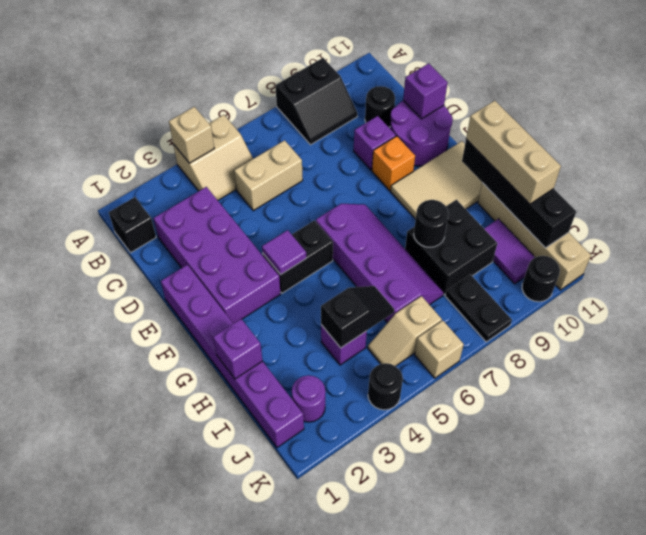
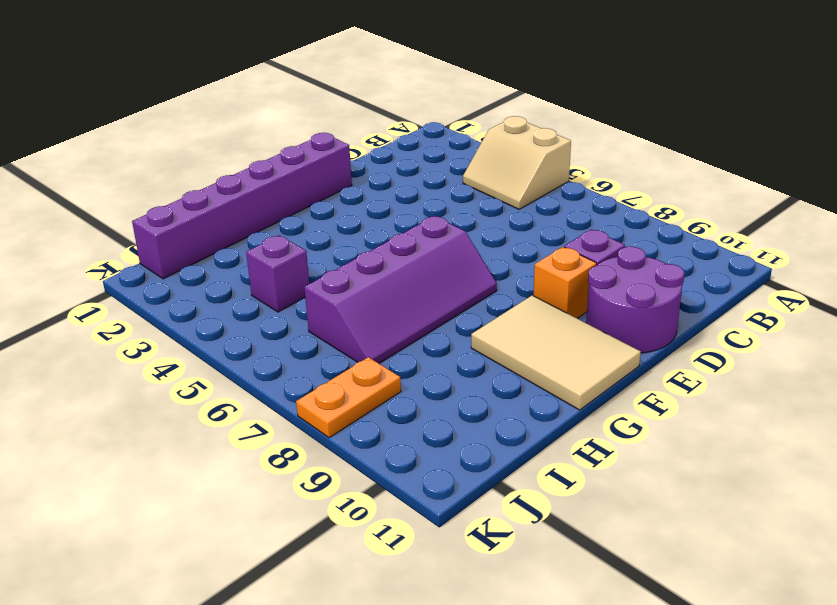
orange 1x2 plate [296,357,401,438] -> black 1x2 plate [445,274,512,342]
none -> black 2x2 slope [275,58,357,145]
none -> black 1x1 brick [109,197,156,253]
none -> purple 2x4 brick [154,187,281,323]
none -> tan 1x2 brick [234,140,303,211]

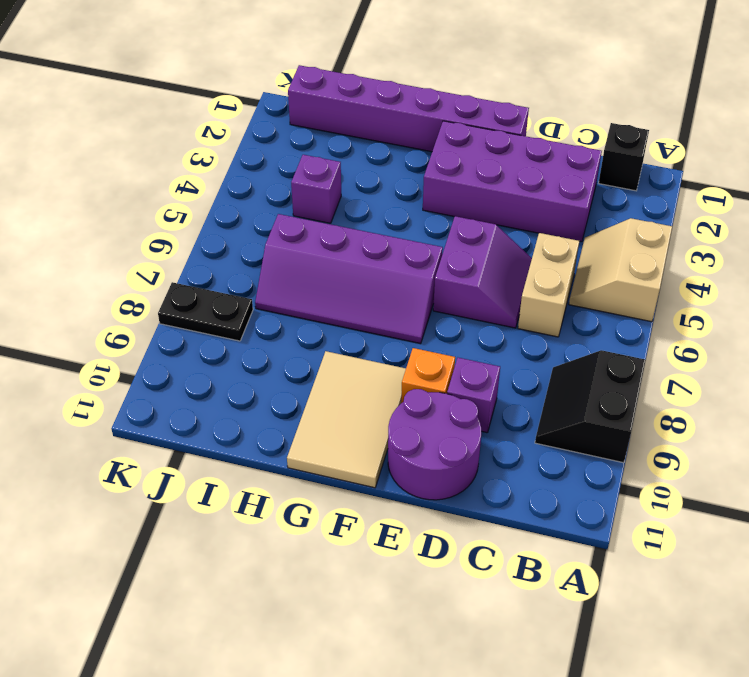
purple 2x2 slope [433,216,532,328] -> none
none -> black 1x1 round brick [365,86,395,127]
none -> black 1x2 brick [262,220,333,293]
none -> black 2x2 brick [405,200,497,295]
none -> tan 1x4 brick [478,183,591,290]

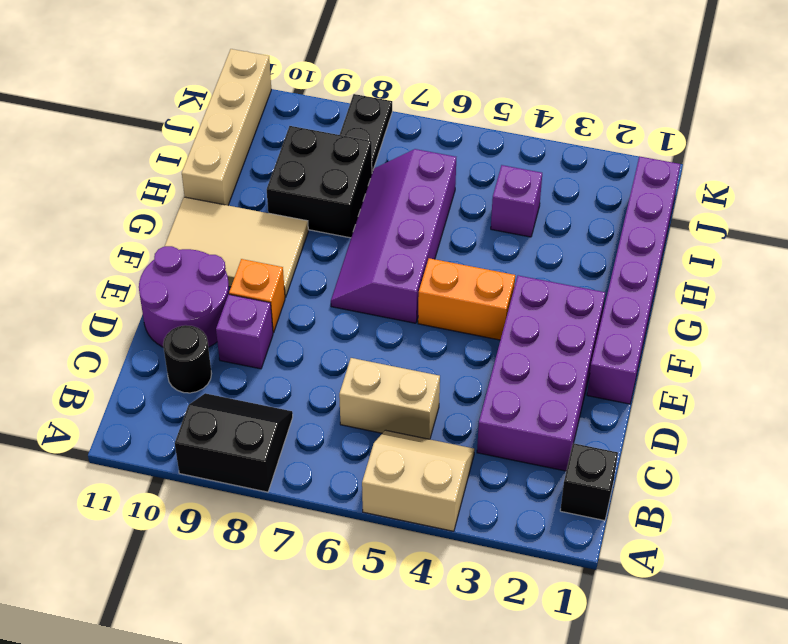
orange 1x2 brick [418,258,515,340] -> black 1x2 brick [262,220,333,293]
none -> purple 1x2 tile [484,219,535,284]
none -> purple 1x1 round brick [292,375,325,422]
none -> tan 1x2 slope [368,296,442,366]
none -> black 1x1 round brick [368,363,403,410]

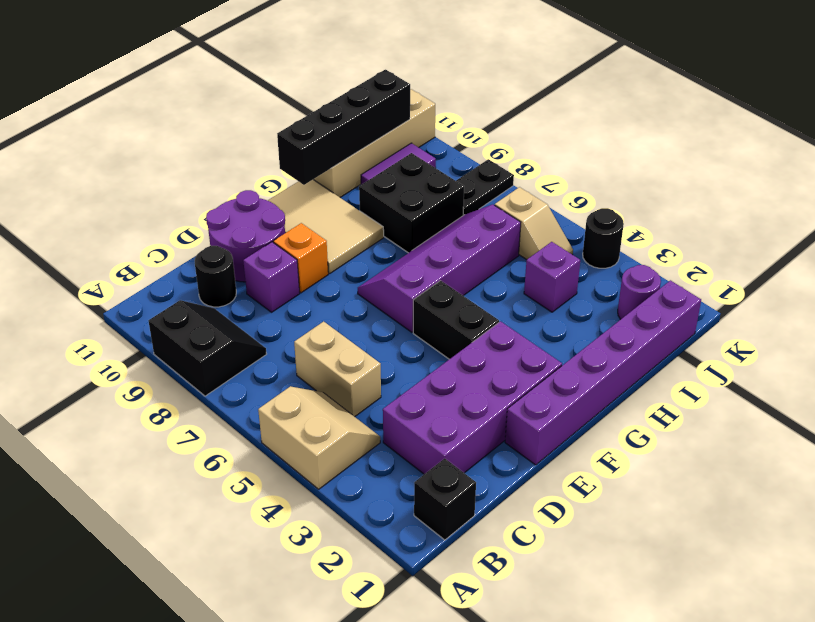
none -> tan 1x1 brick [415,321,464,378]
none -> black 1x1 round brick [522,256,560,302]
none -> tan 1x1 brick [169,107,214,163]
none -> purple 1x1 brick [403,63,448,119]

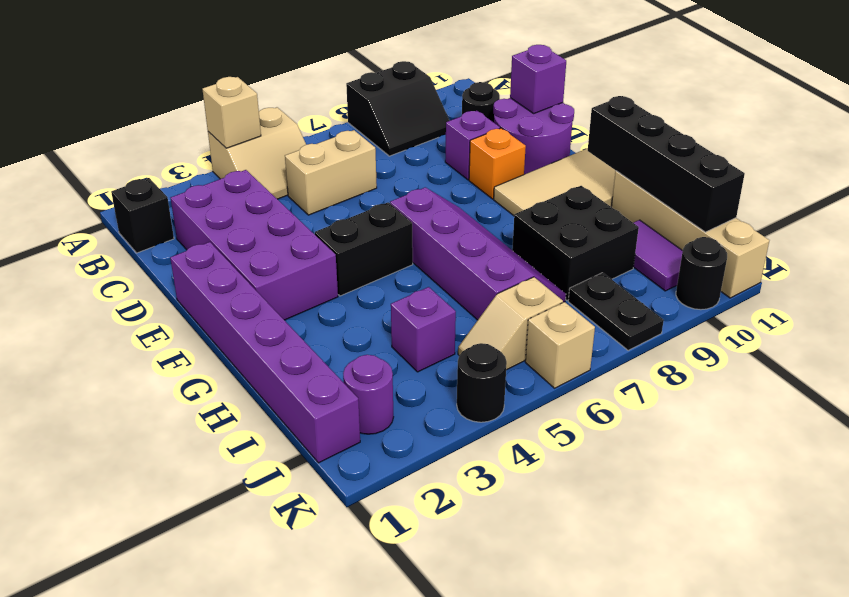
none -> purple 1x1 tile [262,230,306,275]
none -> purple 1x1 brick [213,319,263,379]
none -> black 1x1 round brick [414,200,449,247]
none -> black 1x2 slope [321,286,394,348]

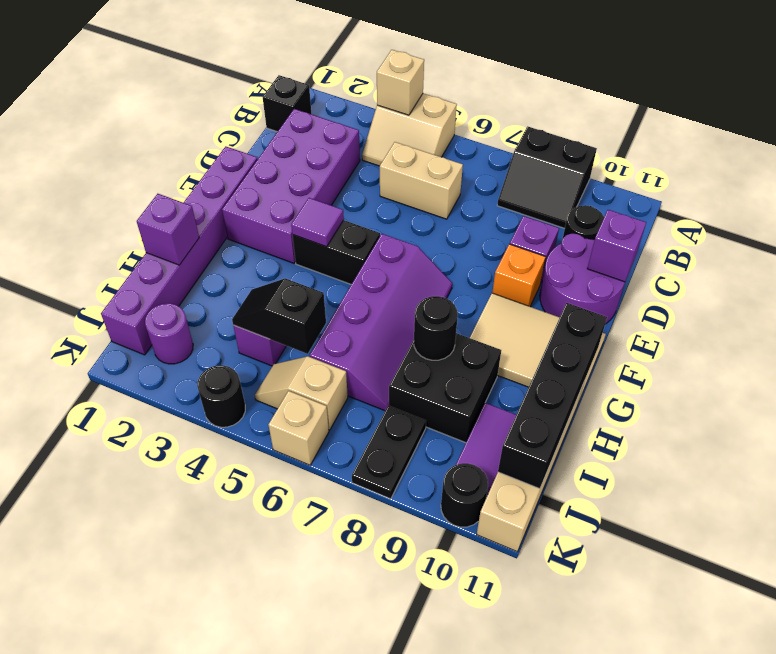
black 1x2 slope [232,278,326,354] -> black 1x2 slope turned to [321,286,394,348]
none -> tan 1x3 brick [466,101,561,204]

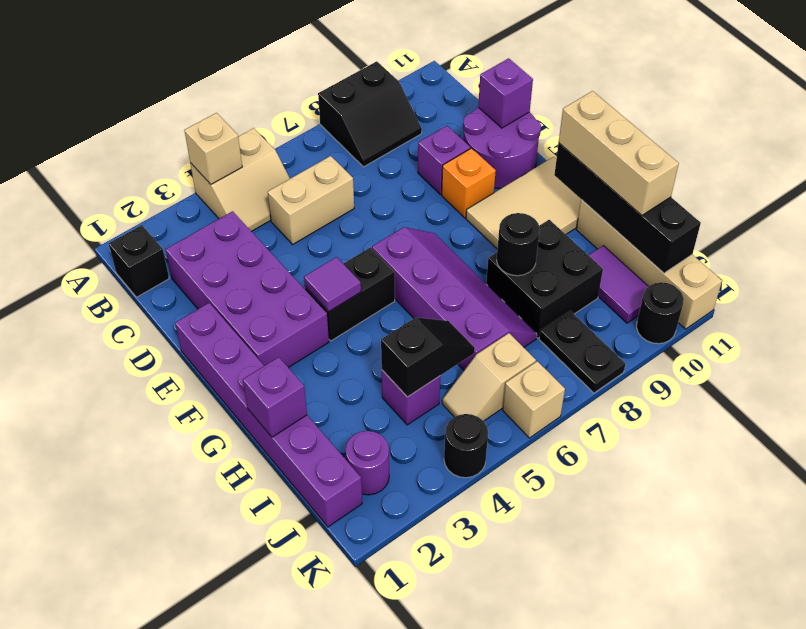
none -> black 1x1 round brick [365,86,395,127]

